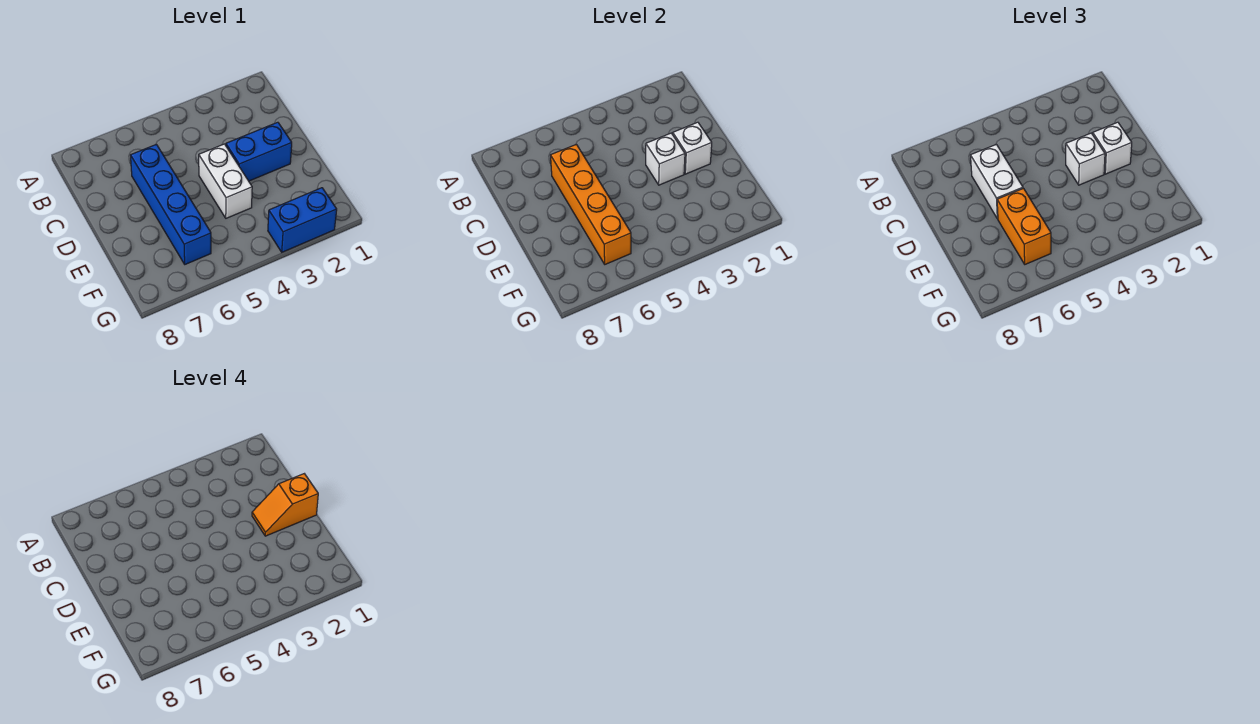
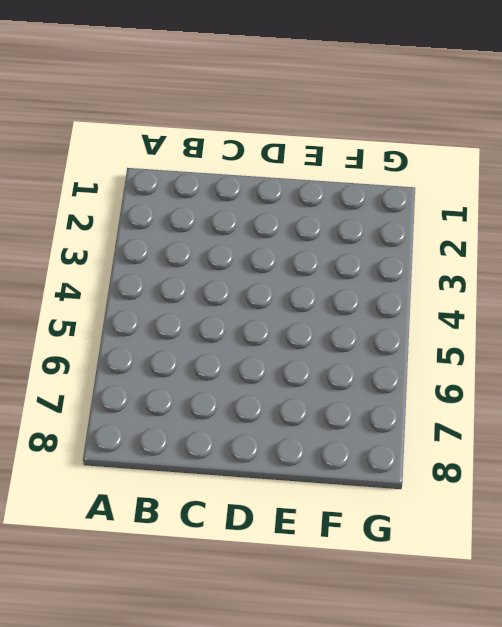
none -> blue 1x4 brick [130,144,211,264]
none -> blue 1x2 brick [226,122,292,181]
none -> white 1x2 brick [199,144,252,218]

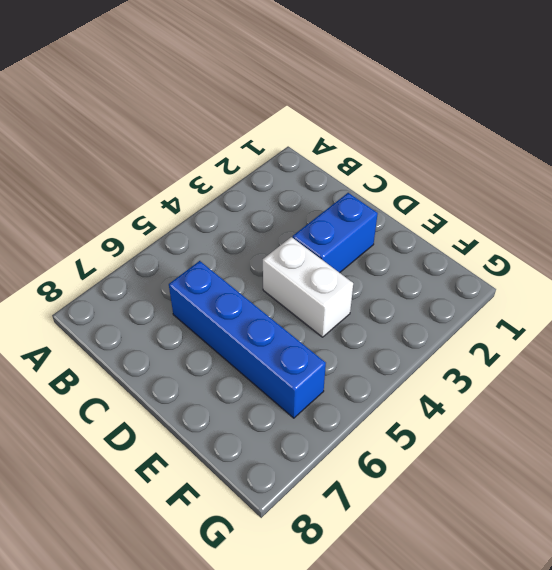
none -> blue 1x2 brick [268,188,337,252]
none -> orange 1x4 brick [550,144,631,264]
none -> white 1x1 brick [673,122,712,174]

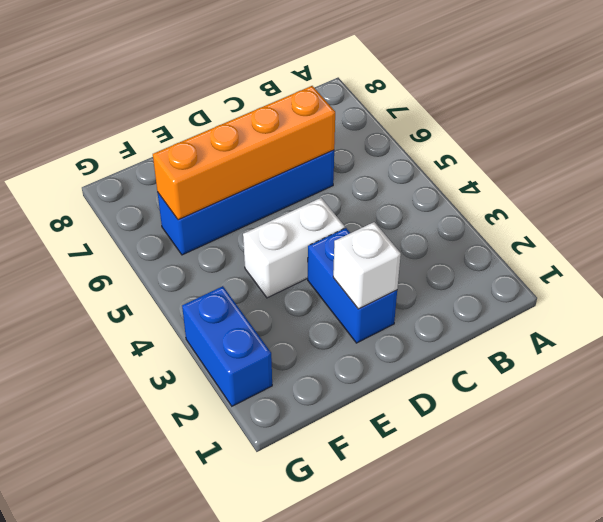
none -> white 1x1 brick [646,133,685,185]
none -> white 1x2 brick [970,144,1023,219]
none -> white 1x1 brick [1093,122,1132,174]

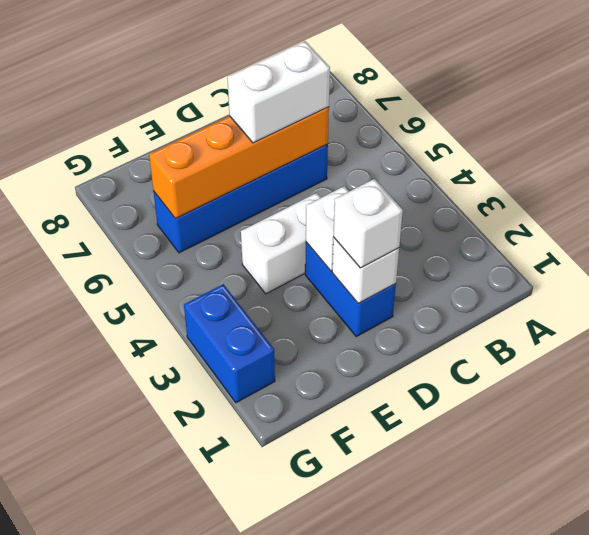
none -> white 1x1 brick [1066,133,1105,185]
none -> orange 1x2 brick [997,188,1051,264]
none -> orange 1x2 slope [252,474,318,536]

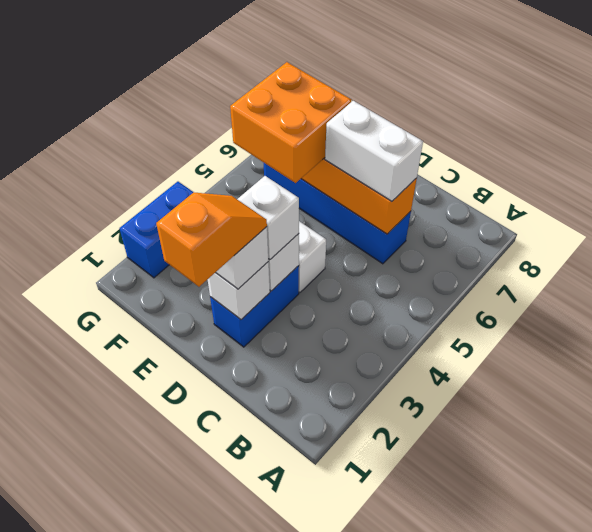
orange 2x2 brick [230,62,351,183] -> orange 1x2 brick [997,188,1051,264]

